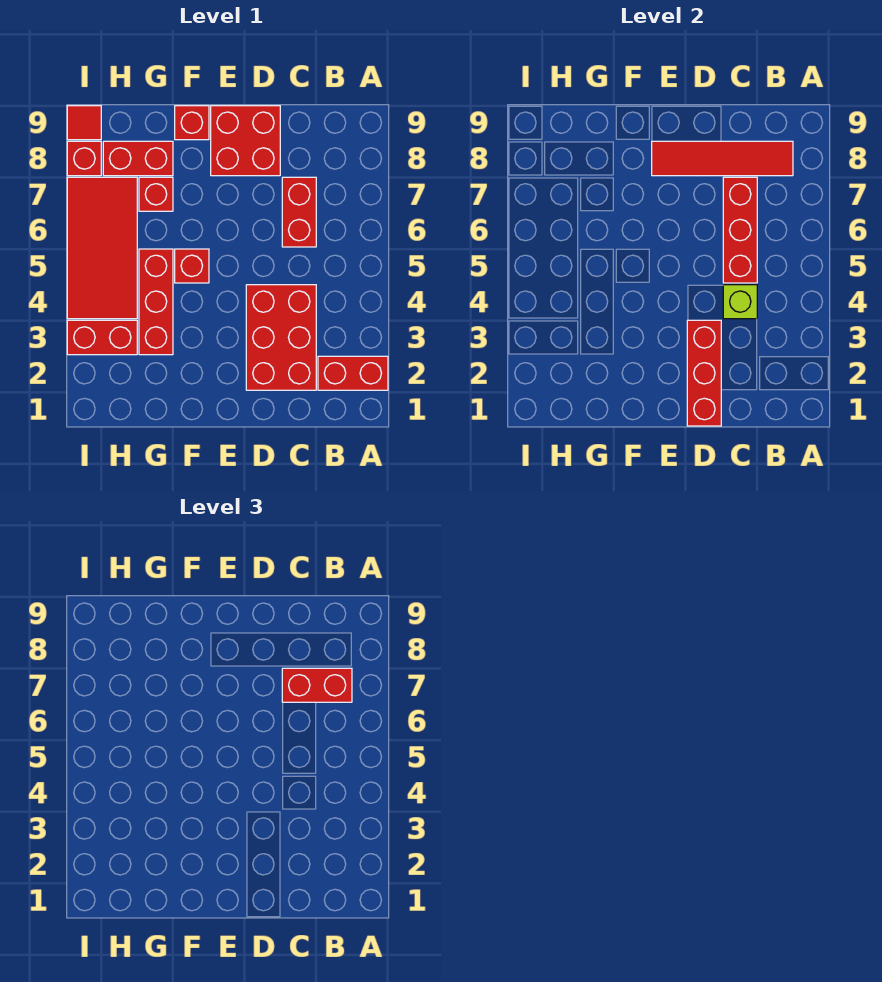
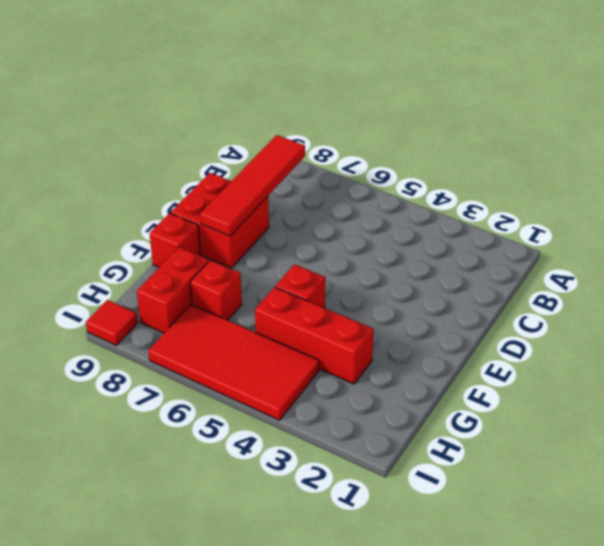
none -> red 1x2 brick [318,356,388,390]
none -> red 2x3 brick [246,285,316,390]
none -> red 1x2 brick [282,177,316,247]

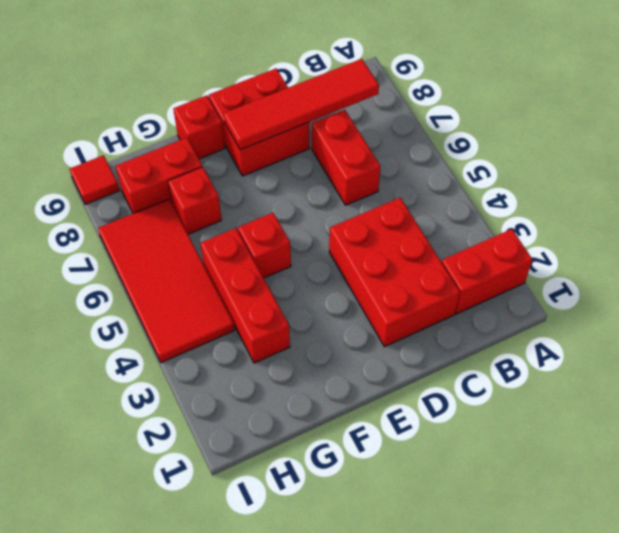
none -> red 1x2 brick [67,320,137,355]
none -> red 1x1 brick [67,141,101,176]
none -> lime 1x1 brick [723,285,757,319]

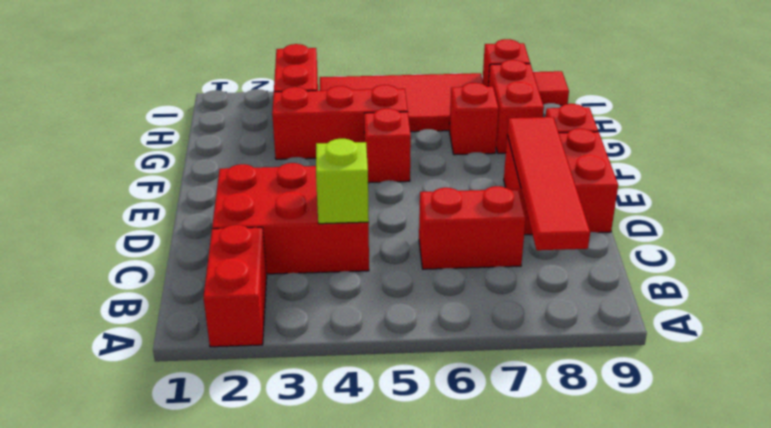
none -> red 1x3 brick [723,177,757,283]
none -> red 1x3 brick [687,320,721,426]
none -> red 1x2 brick [282,668,352,702]

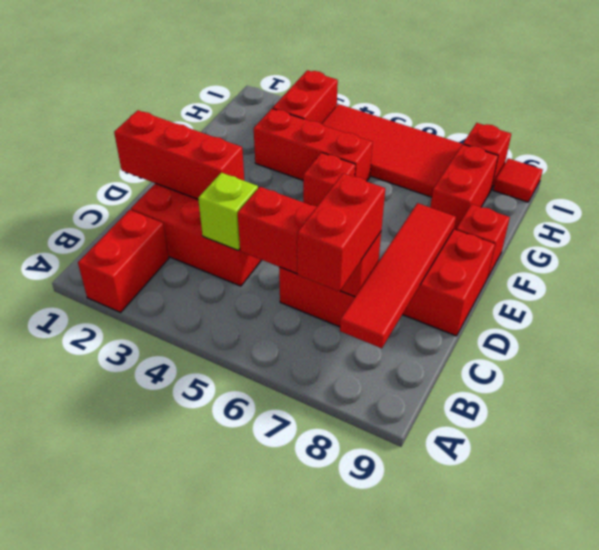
none -> red 1x1 brick [139,177,173,211]

